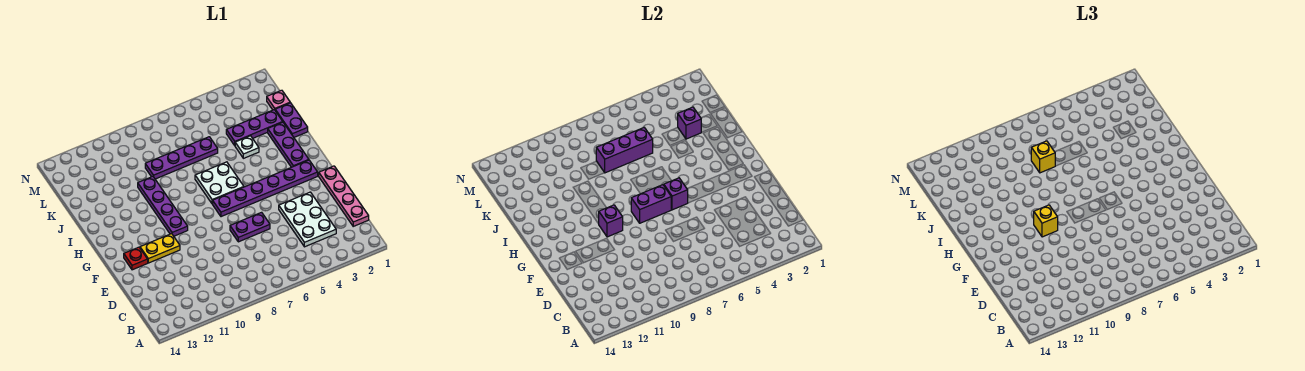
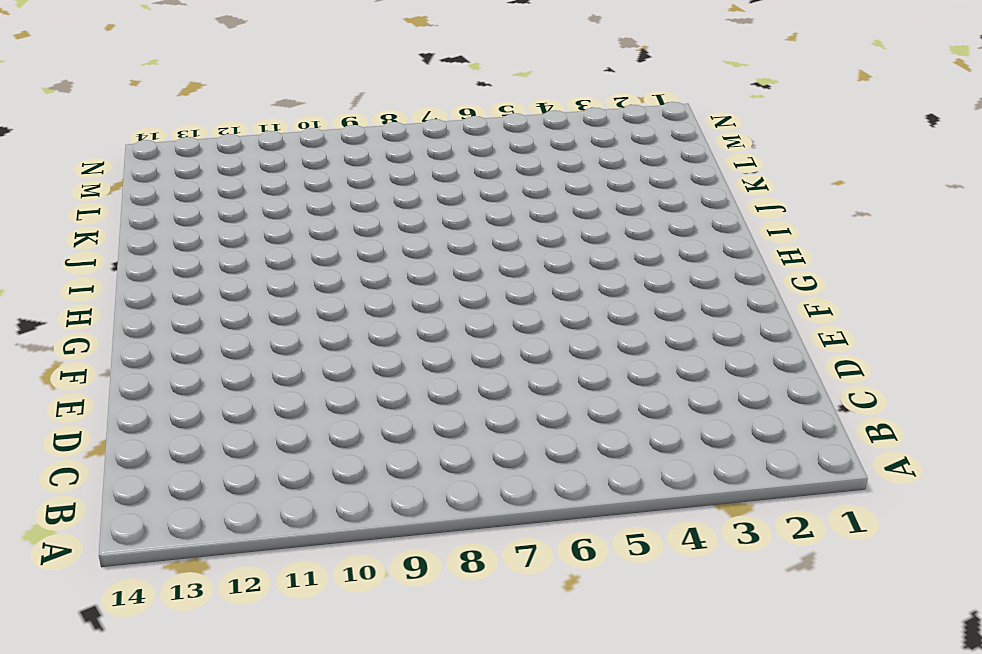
none -> pink 1x4 plate [319,166,369,226]
none -> white 2x3 plate [279,192,336,247]
none -> purple 1x2 plate [230,212,270,242]

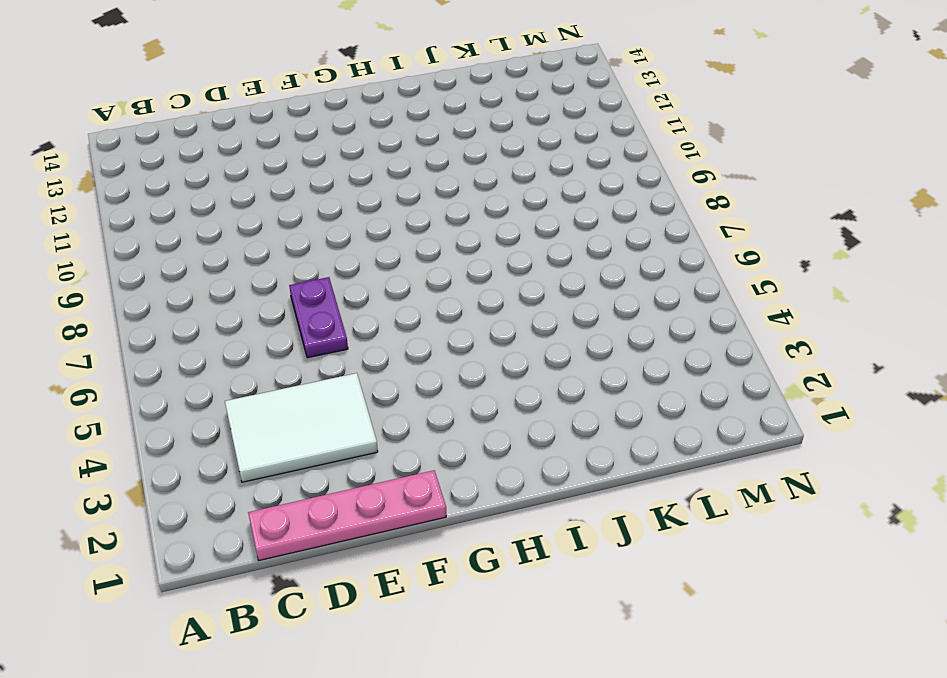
white 2x3 tile [225,373,378,482] -> white 2x3 plate [279,192,336,247]
none -> yellow 1x2 plate [140,234,180,263]
none -> red 1x1 plate [124,247,148,270]
none -> purple 1x6 plate [213,160,318,217]

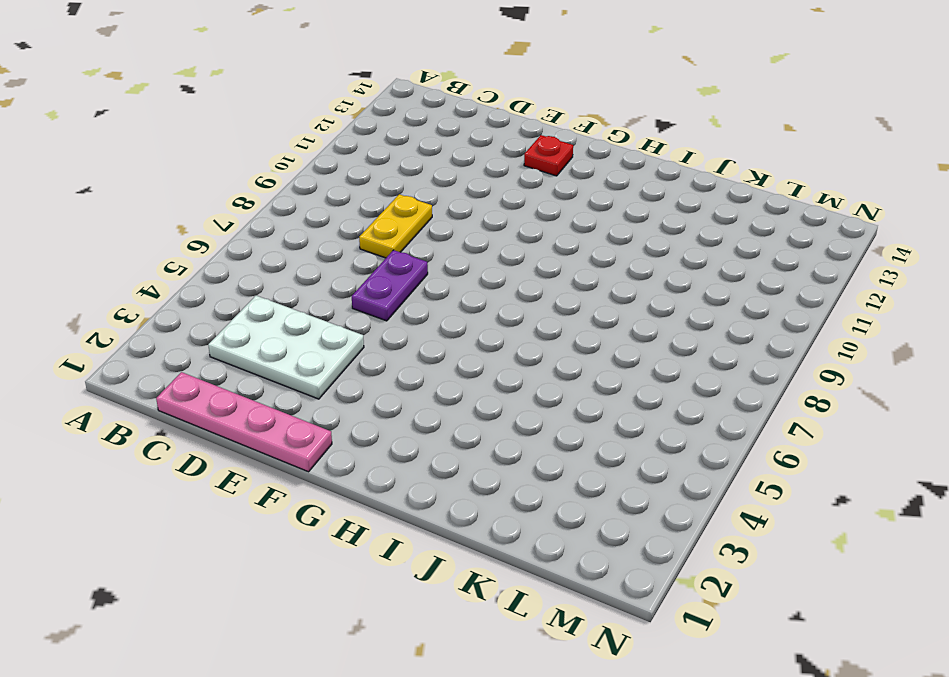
yellow 1x2 plate [359,194,432,258] -> yellow 1x2 plate moved to [140,234,180,263]
none -> purple 1x6 plate [213,160,318,217]
none -> purple 1x4 plate [138,177,188,236]
none -> purple 1x3 plate [268,122,309,167]

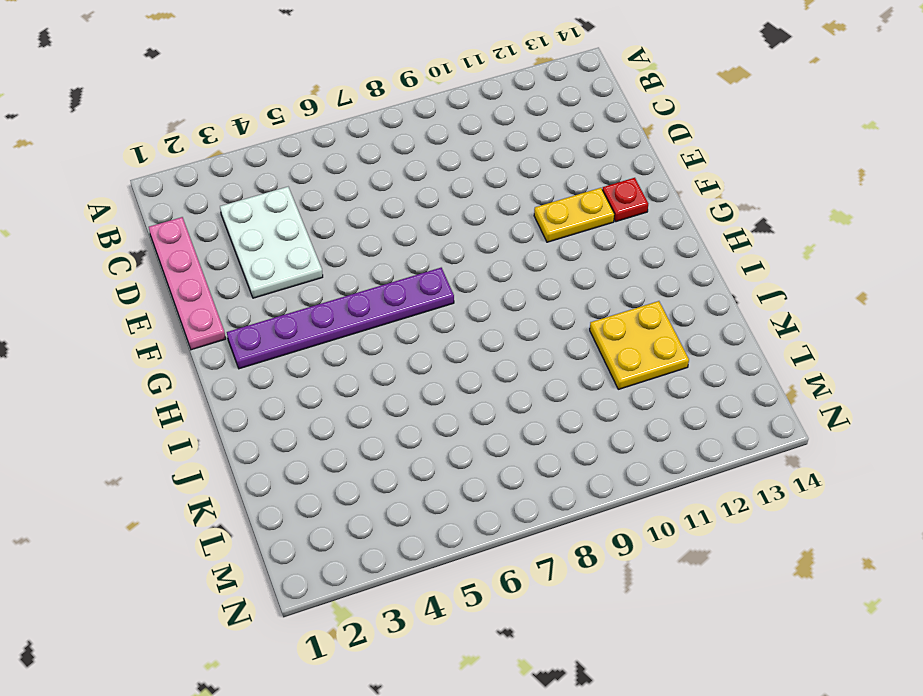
yellow 2x2 plate [590,301,689,389] -> none
none -> purple 1x2 plate [230,212,270,242]
none -> purple 1x4 plate [138,177,188,236]
none -> purple 1x3 plate [268,122,309,167]

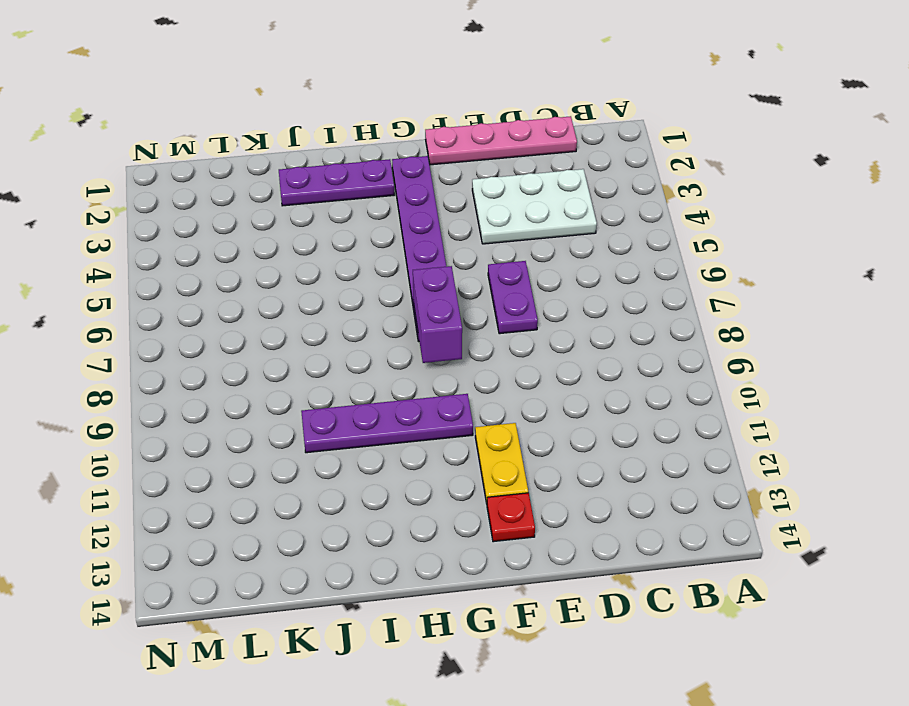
none -> white 2x2 plate [195,162,244,204]
none -> purple 1x2 plate [275,103,308,137]
none -> white 1x1 plate [235,136,259,158]

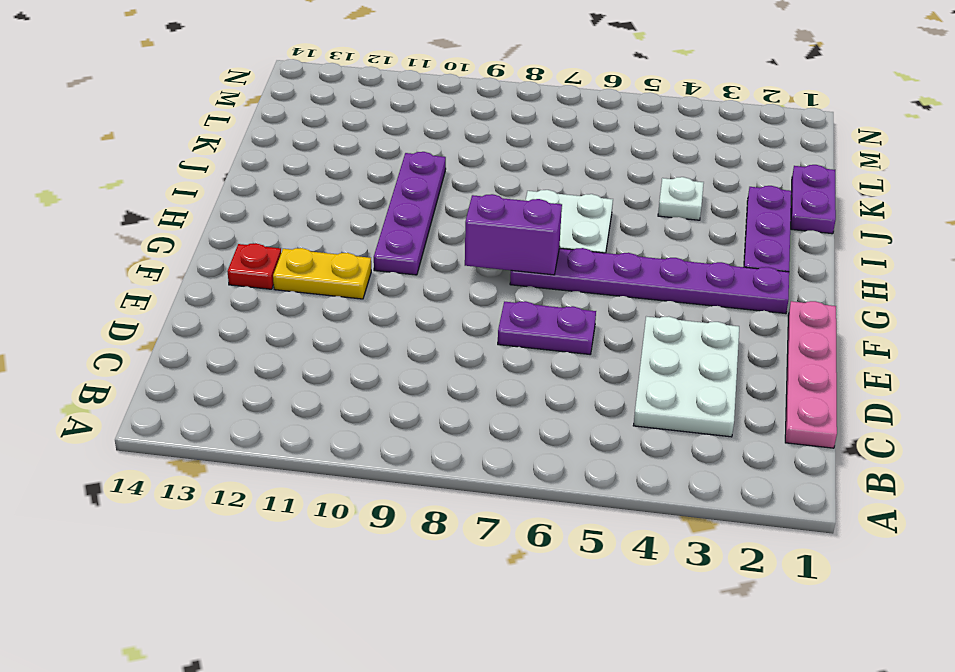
none -> purple 1x3 plate [226,110,282,145]
none -> purple 1x4 plate [145,137,218,179]
none -> pink 1x1 plate [267,90,290,110]

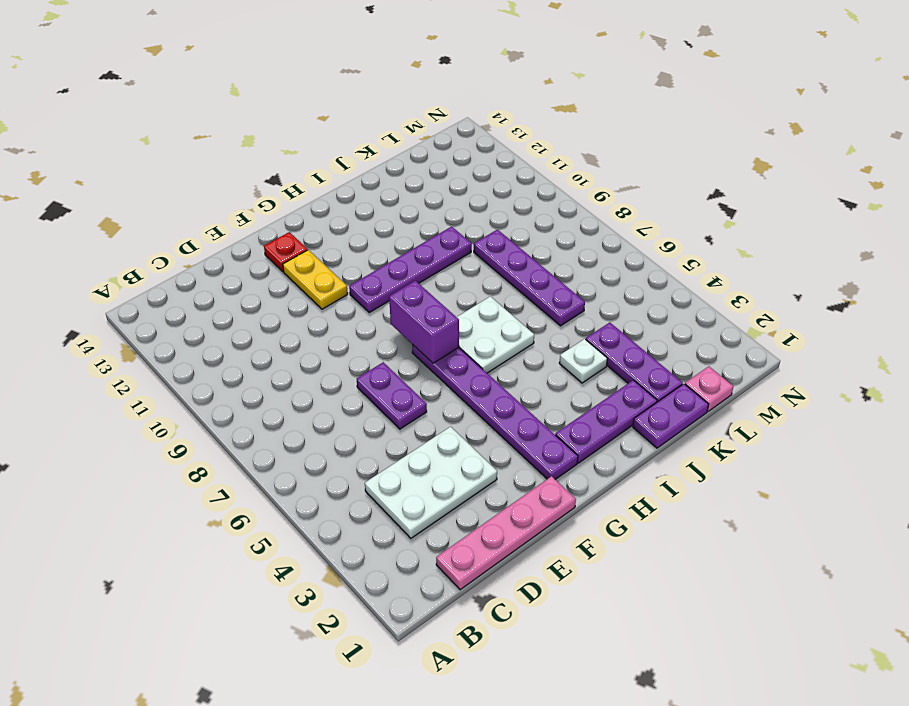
none -> purple 1x1 brick [664,178,688,210]
none -> purple 1x1 brick [599,205,623,237]
none -> purple 1x1 brick [678,107,701,139]

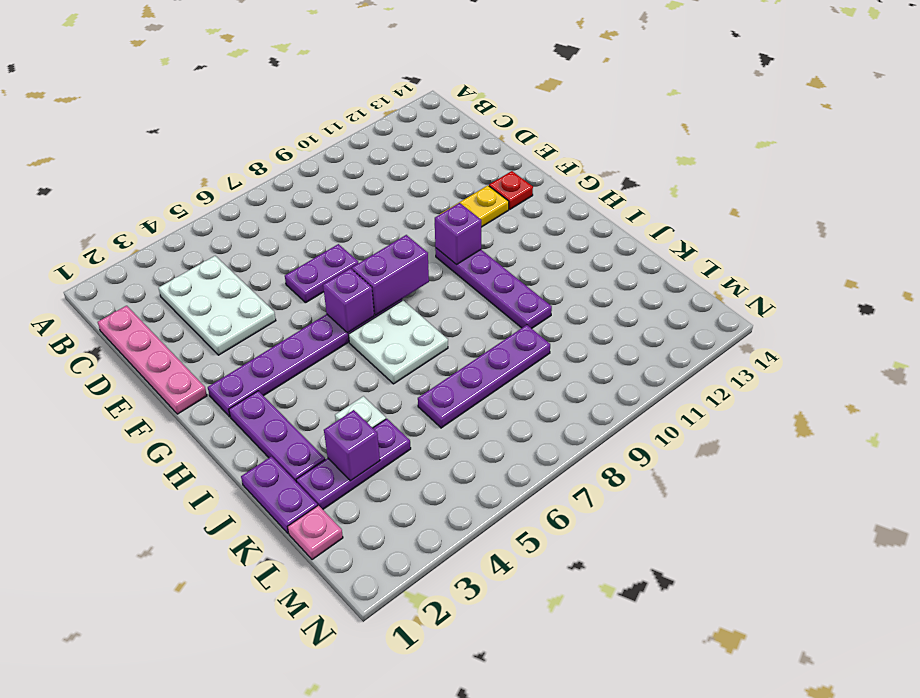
none -> purple 1x3 brick [596,128,653,173]
none -> yellow 1x1 brick [1034,205,1058,237]
none -> yellow 1x1 brick [1031,141,1055,173]

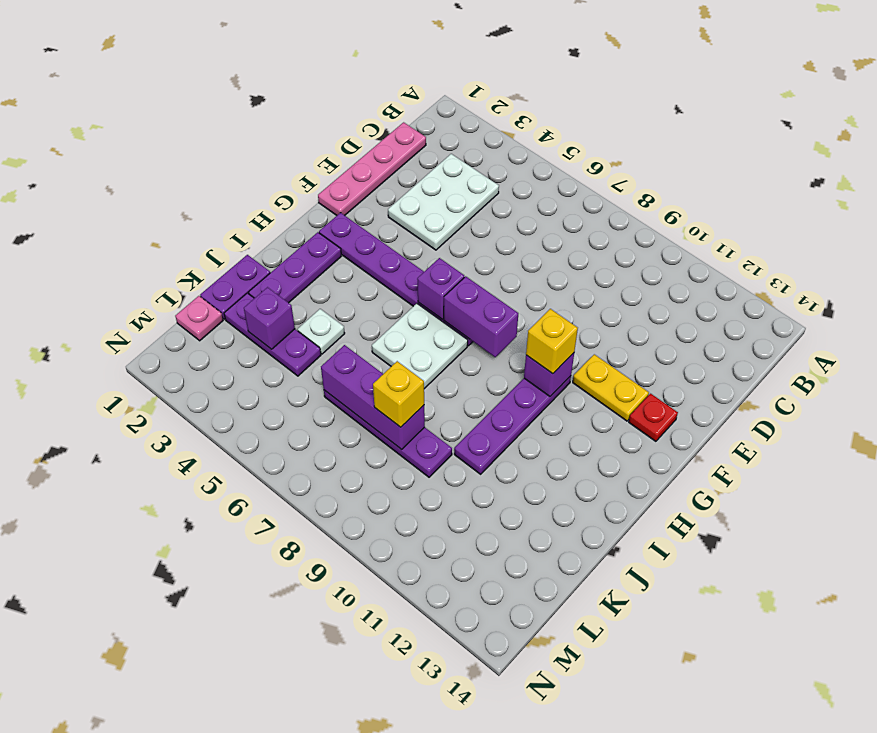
none -> purple 1x2 plate [230,212,270,242]

